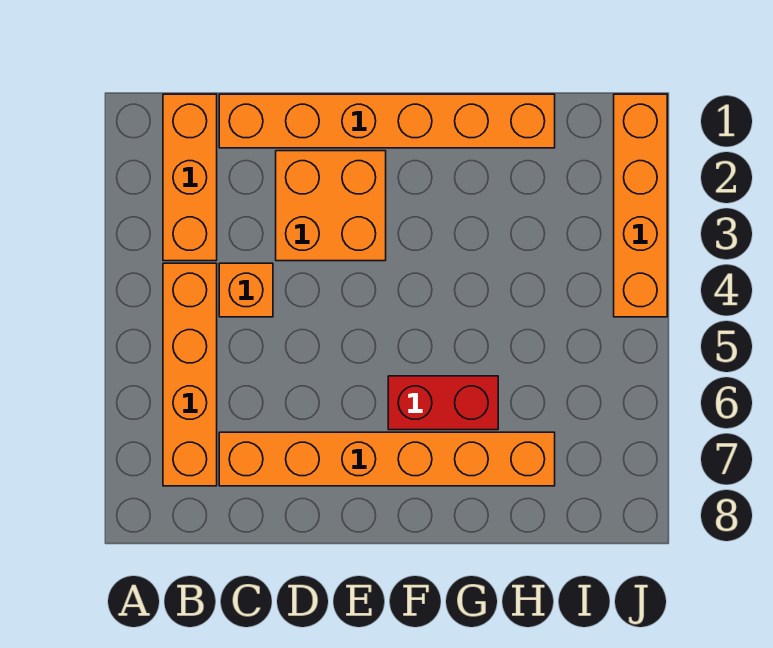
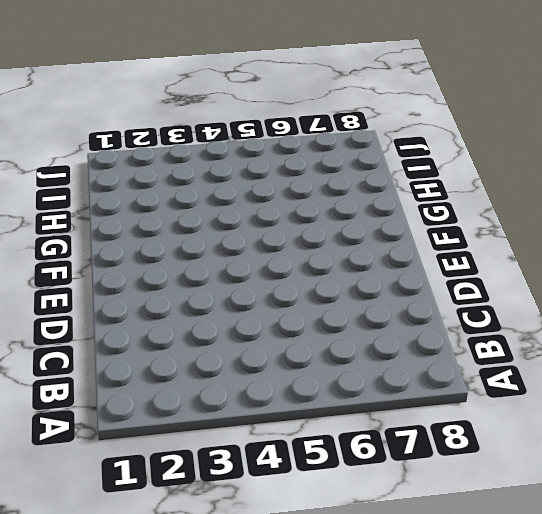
none -> orange 1x3 brick [163,94,217,261]
none -> orange 1x4 brick [163,263,217,486]

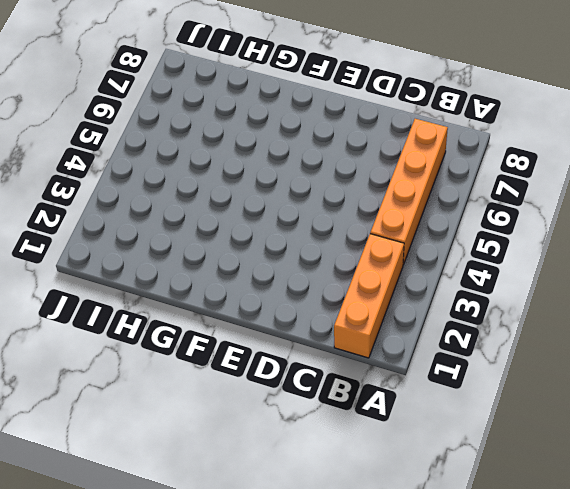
none -> orange 1x6 brick [219,94,555,148]
none -> orange 1x1 brick [219,263,273,317]

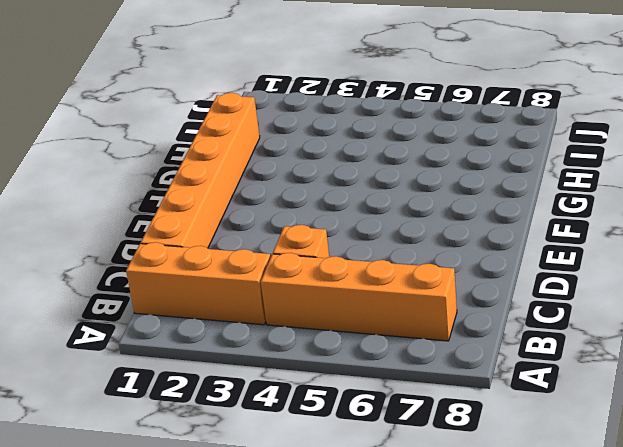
none -> orange 1x6 brick [219,432,555,486]
none -> orange 2x2 brick [276,151,386,261]

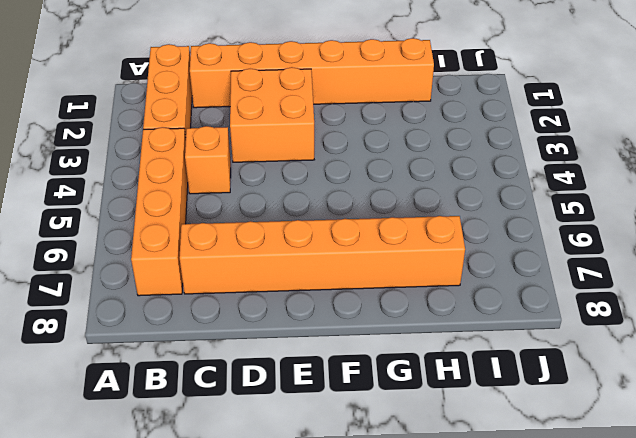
none -> red 1x2 brick [388,376,498,430]
none -> orange 1x4 brick [614,94,667,317]

